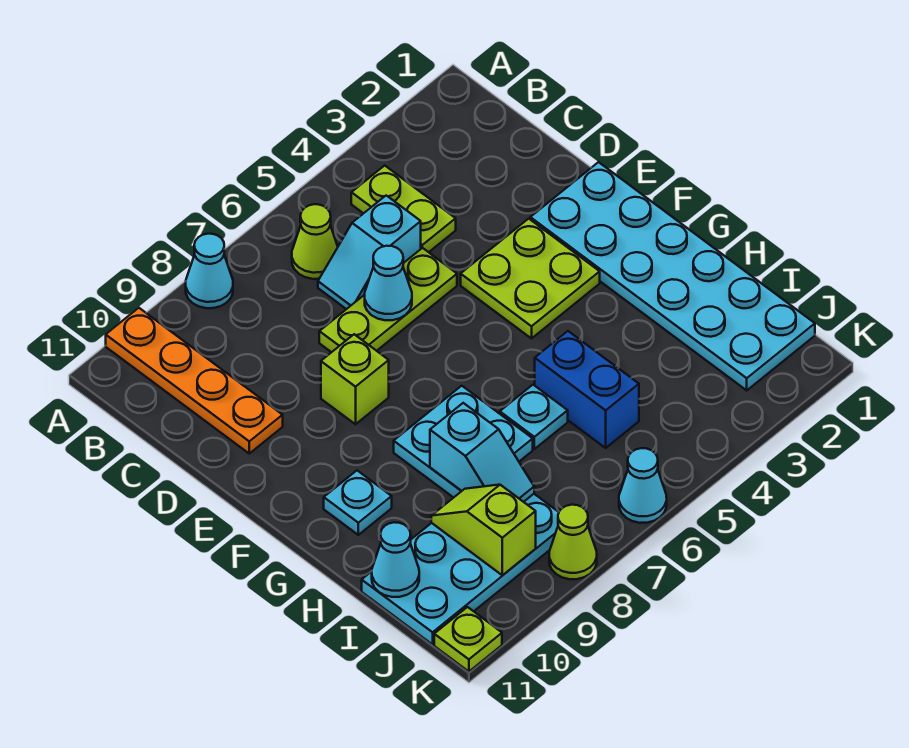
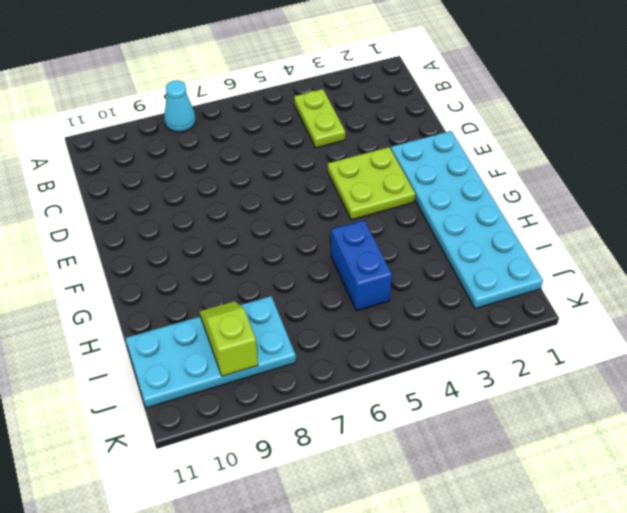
none -> orange 1x4 plate [106,308,283,453]
none -> lime 1x1 cone [292,204,338,279]
none -> cyan 1x2 slope [318,196,421,309]

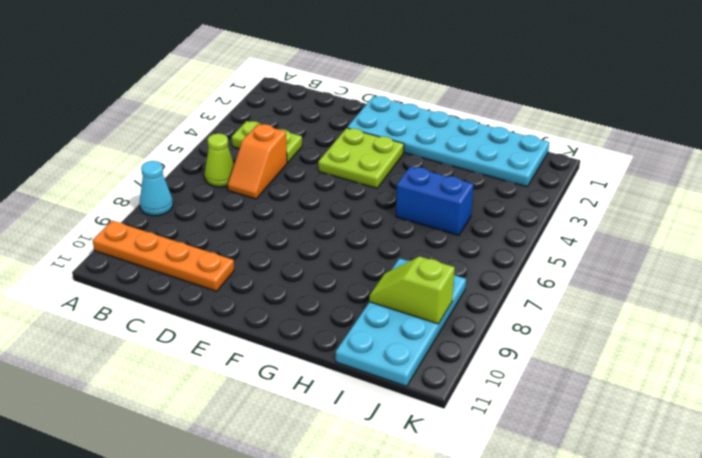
orange 1x2 slope [228,124,287,199] -> cyan 1x2 slope [318,196,421,309]
none -> lime 1x3 plate [319,248,457,352]
none -> lime 1x1 brick [321,334,389,424]
none -> cyan 2x2 plate [394,386,533,498]

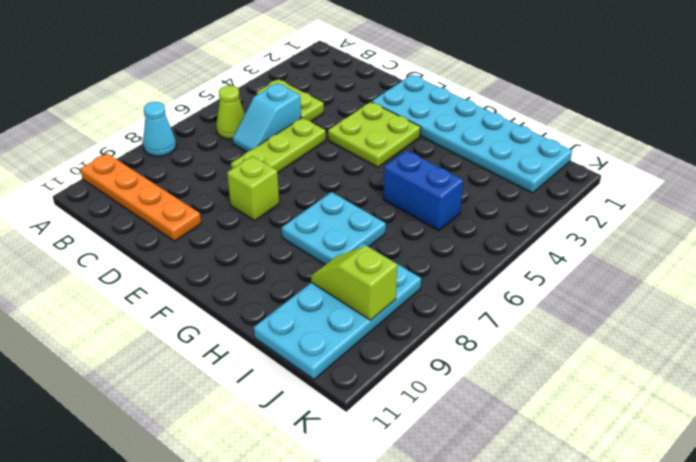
none -> cyan 1x1 plate [324,471,392,535]
none -> cyan 1x1 plate [500,385,568,449]
none -> cyan 1x1 cone [619,448,667,523]

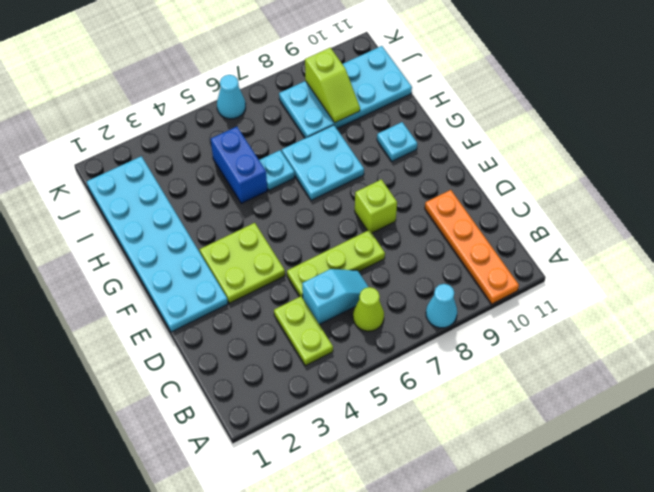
none -> lime 1x1 cone [549,505,597,579]
none -> lime 1x1 plate [434,607,502,672]
none -> cyan 1x1 cone [365,246,412,320]

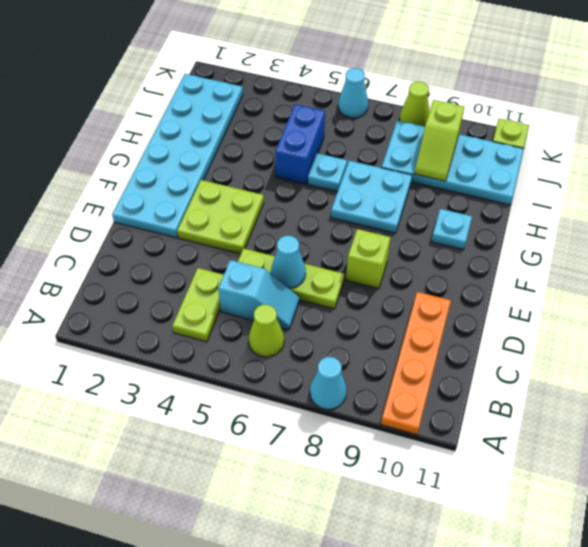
none -> cyan 1x2 slope [430,403,534,502]
none -> cyan 1x1 cone [372,522,419,597]

